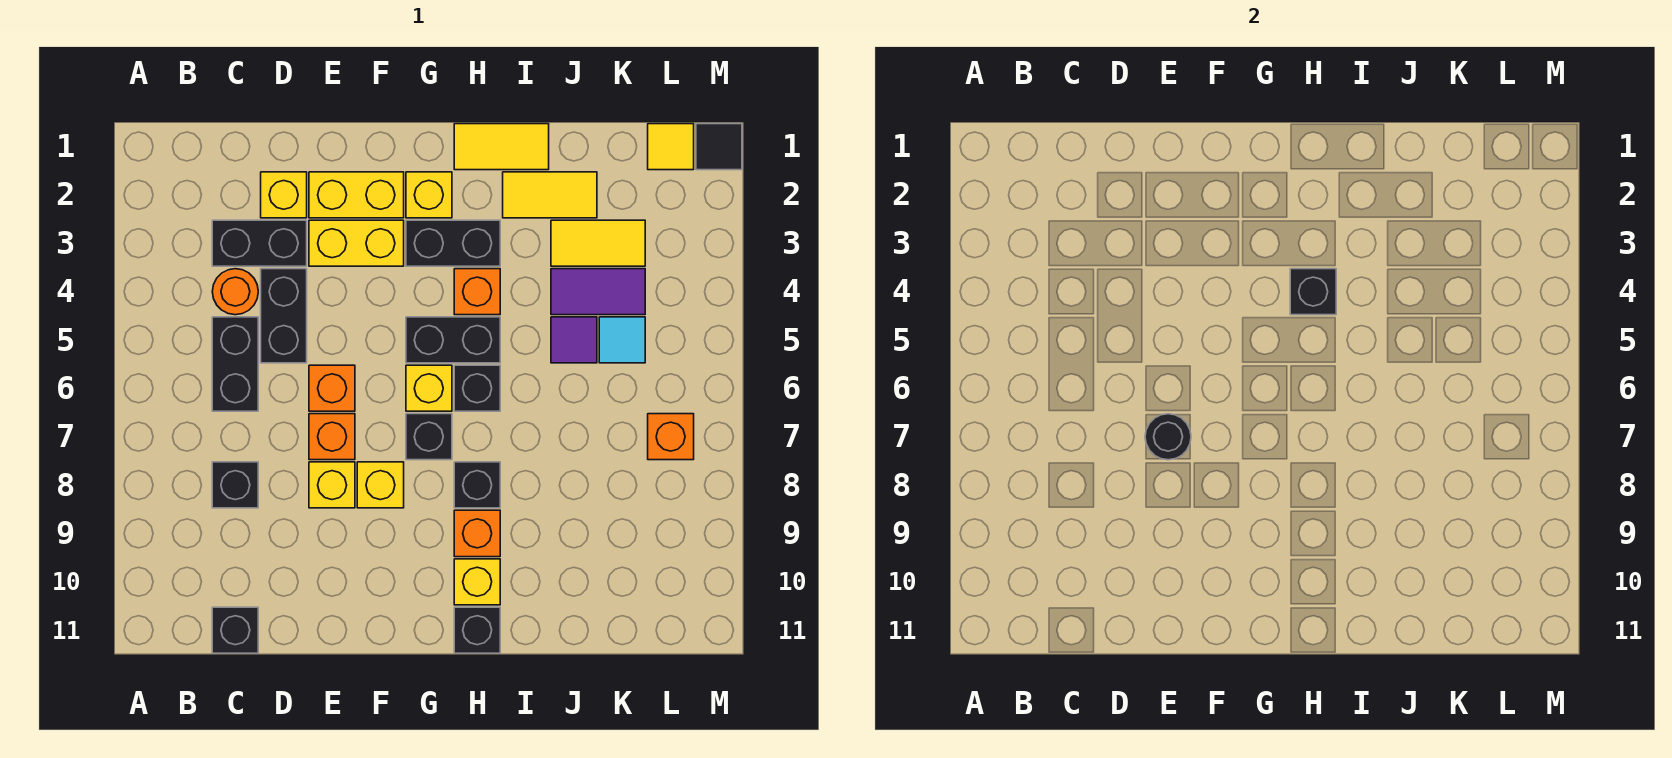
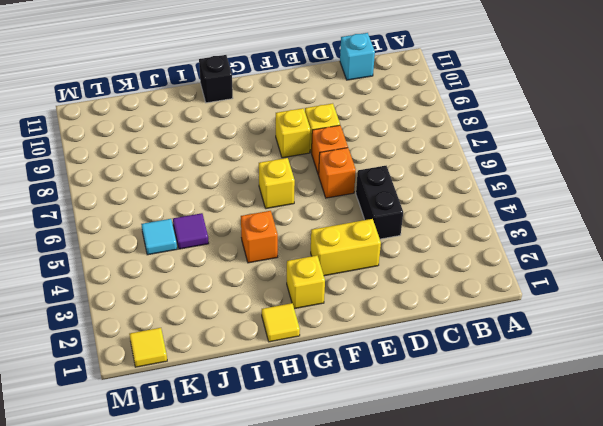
cyan 1x1 brick [340,33,375,80] -> black 1x1 brick [212,607,258,653]
yellow 1x1 tile [262,303,300,342] -> yellow 1x2 tile [454,124,549,170]
none -> black 1x2 brick [212,220,307,266]
none -> orange 1x1 round brick [212,269,258,315]
none -> black 1x2 brick [212,317,258,411]
none -> black 1x1 brick [212,462,258,508]

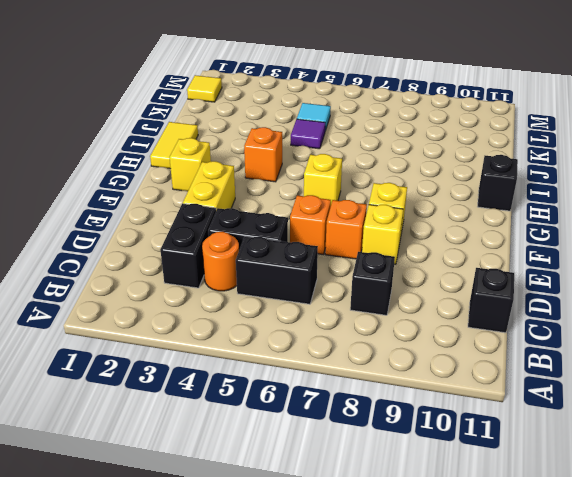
none -> yellow 1x1 brick [261,172,307,218]
none -> yellow 1x2 brick [309,172,404,218]
none -> black 1x2 brick [406,220,500,266]
none -> black 1x2 brick [406,317,500,363]

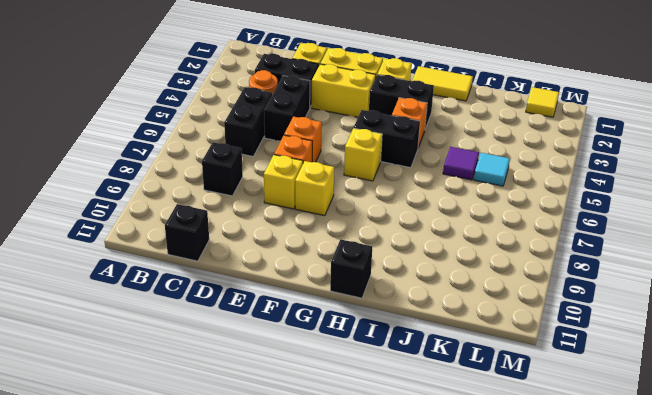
none -> black 1x1 brick [406,414,452,460]
none -> black 1x1 brick [454,365,500,411]
none -> black 1x1 brick [454,462,500,508]
none -> orange 1x1 brick [454,510,500,557]

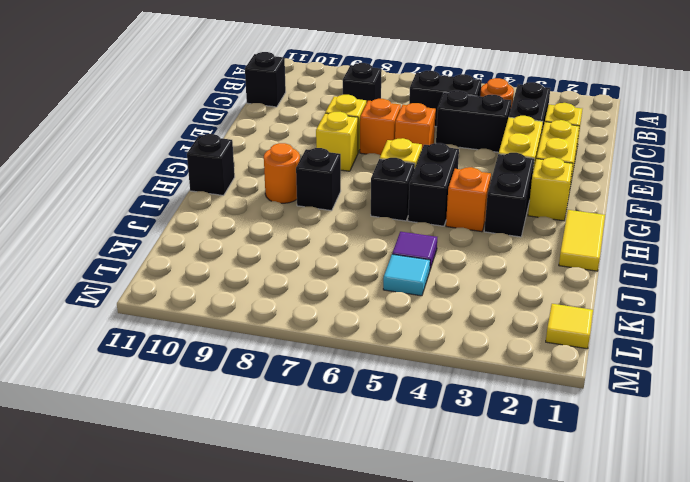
orange 1x1 round brick [264,143,300,203] -> orange 1x1 brick [454,510,500,557]
none -> black 1x1 brick [406,414,452,460]
none -> yellow 1x1 brick [454,559,500,605]
none -> yellow 1x2 tile [503,172,597,218]
none -> yellow 1x2 tile [551,220,645,266]

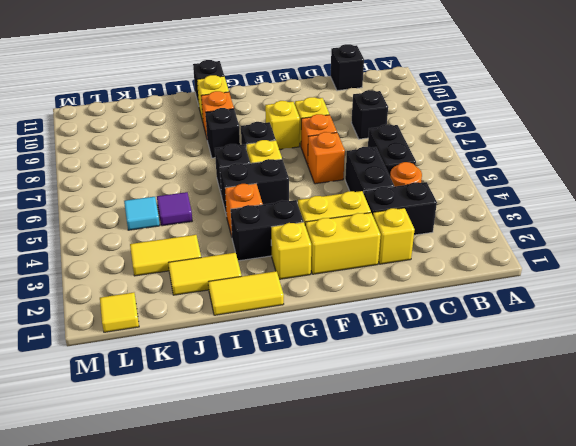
none -> purple 1x2 tile [551,269,645,315]
none -> orange 1x1 brick [648,414,694,460]
none -> black 1x1 tile [696,124,742,170]
none -> black 1x1 round brick [1145,414,1191,460]

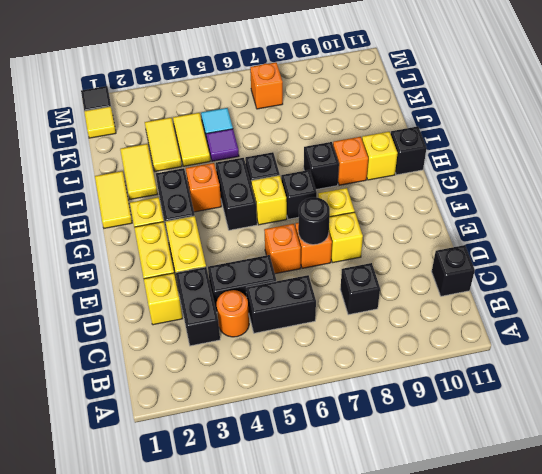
yellow 1x2 tile [173,113,210,166] -> purple 1x2 tile [551,269,645,315]
none -> black 1x1 brick [1290,269,1336,315]

